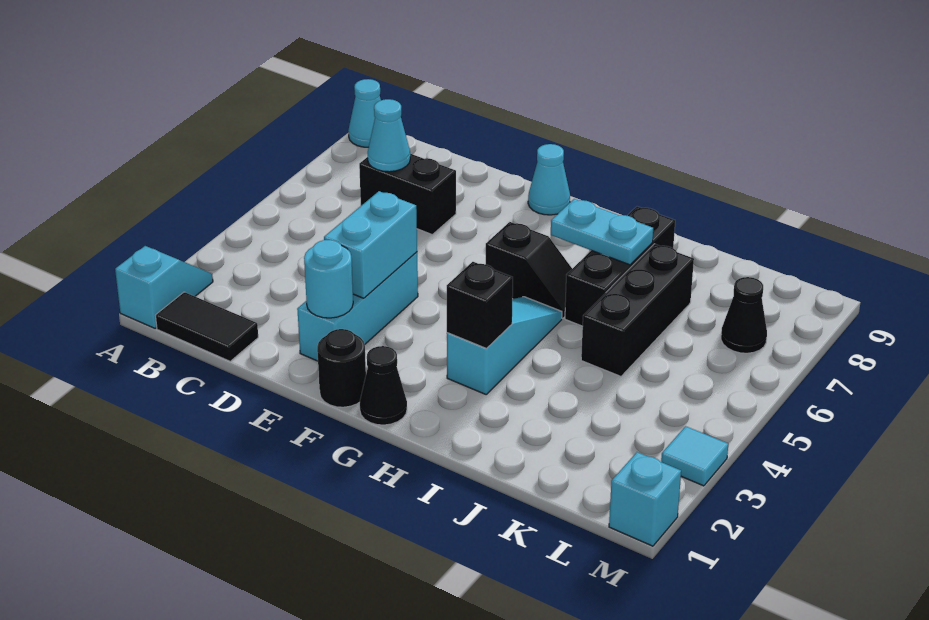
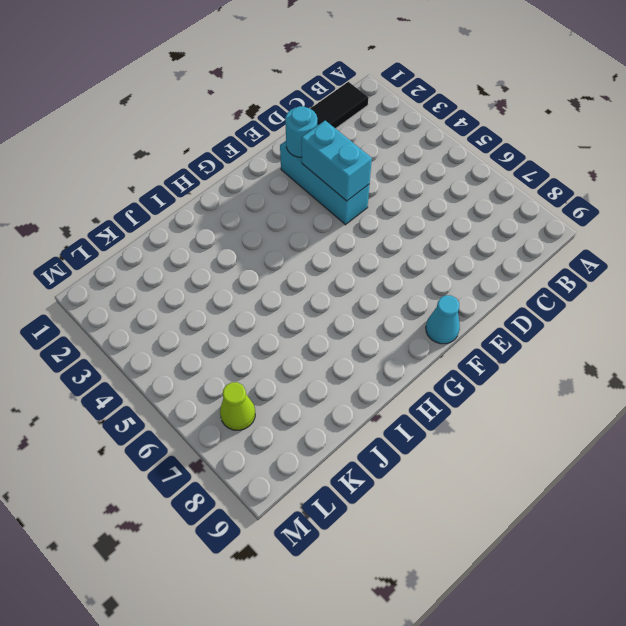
lime 1x1 cone [220,382,255,430] -> black 1x1 cone [721,277,767,353]
none -> cyan 1x2 slope [115,246,213,329]
none -> cyan 1x1 cone [348,79,381,147]
none -> black 1x2 brick [359,154,456,234]

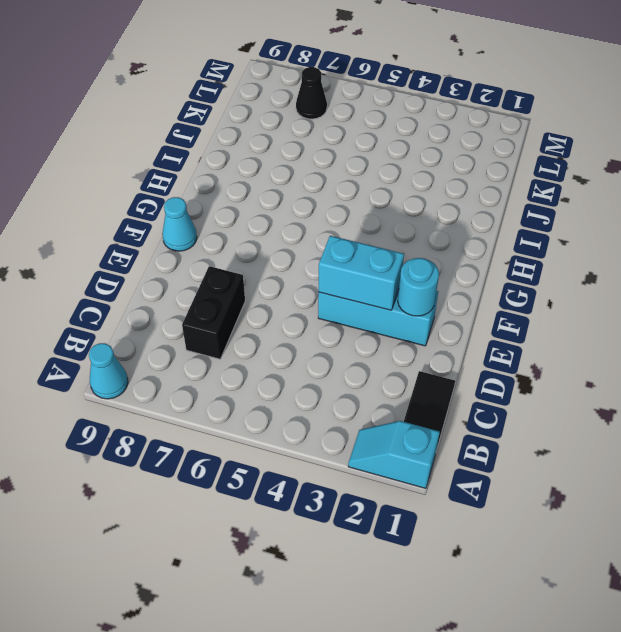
none -> black 1x1 round brick [317,329,366,407]
none -> black 1x1 cone [360,346,407,425]
none -> black 1x2 slope [486,222,572,318]

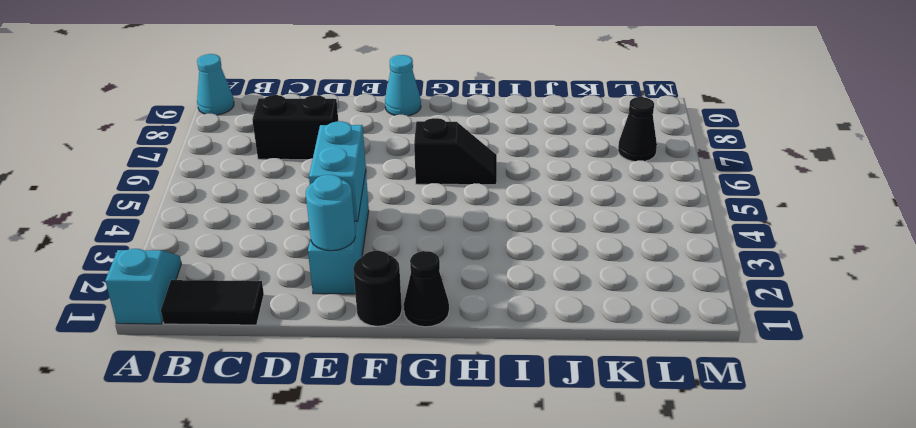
none -> cyan 1x3 slope [447,297,562,394]
none -> black 1x3 brick [565,206,675,326]
none -> black 1x3 brick [581,244,694,376]

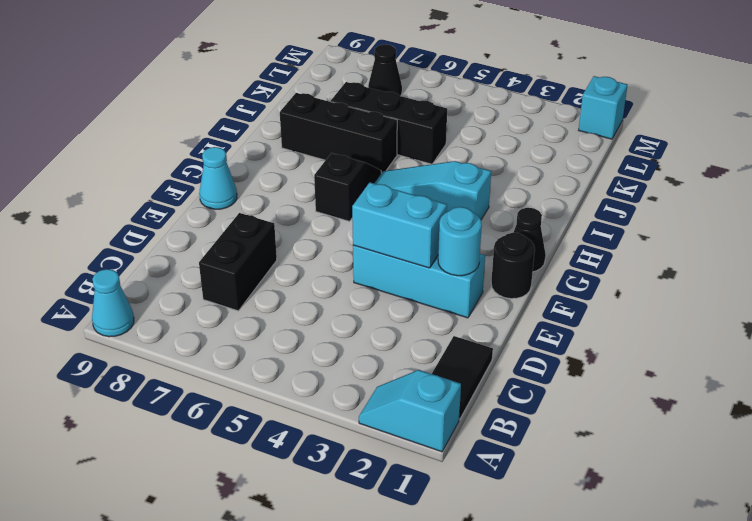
none -> cyan 1x1 tile [661,426,728,486]
none -> cyan 1x1 cone [368,99,410,172]
none -> black 1x1 brick [447,262,513,348]

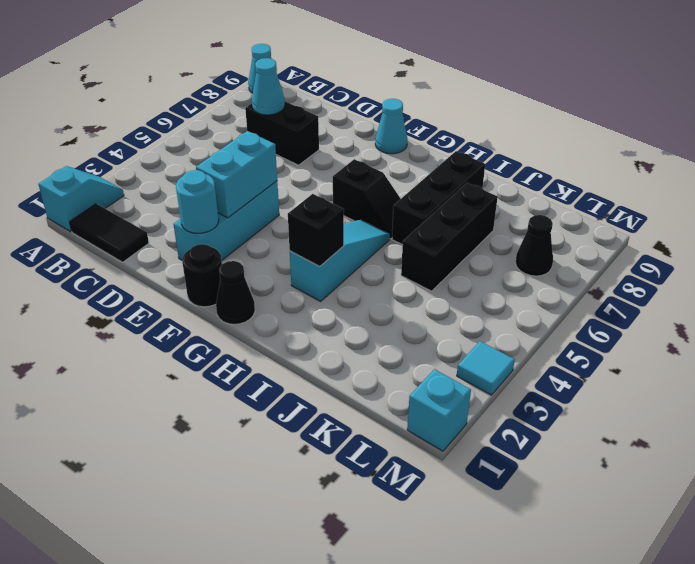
none -> cyan 1x2 plate [551,199,653,265]

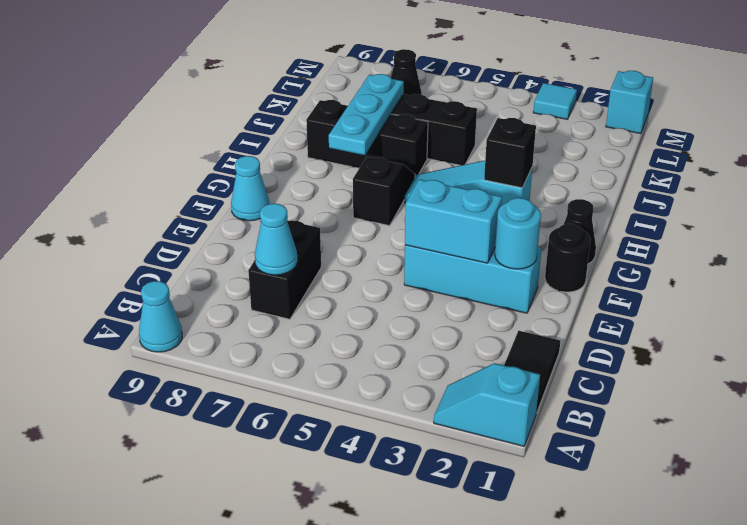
cyan 1x3 plate [329,74,404,155] -> cyan 1x2 plate [551,199,653,265]

